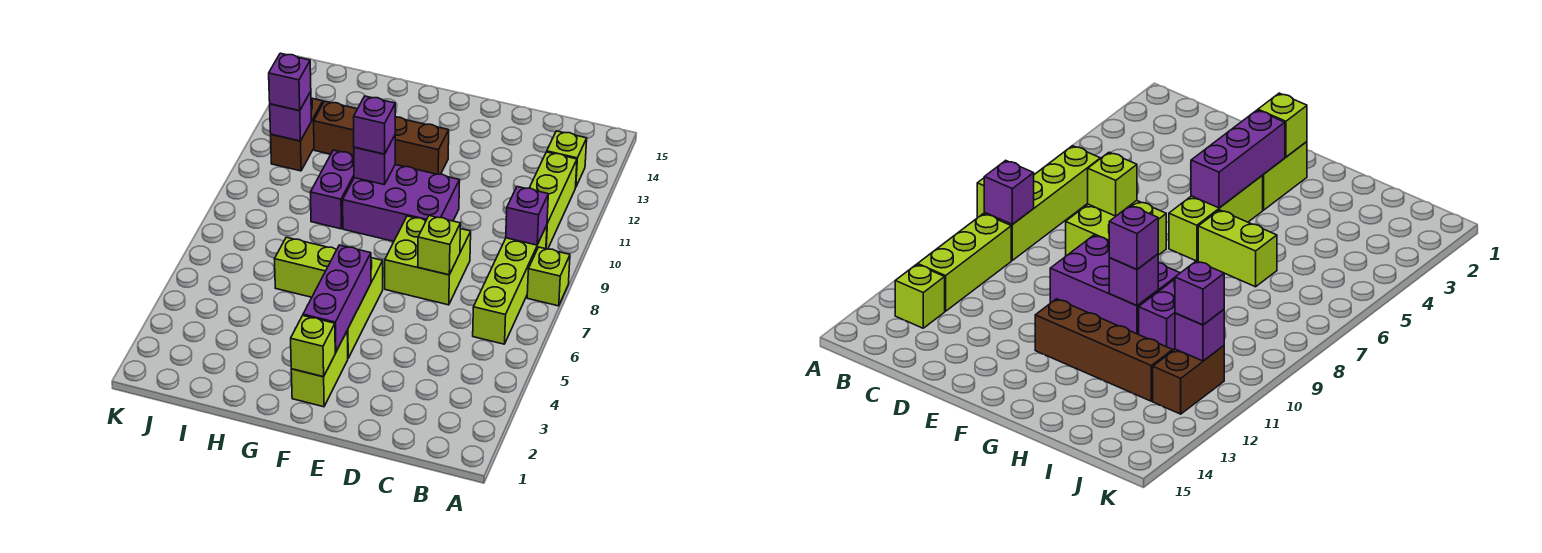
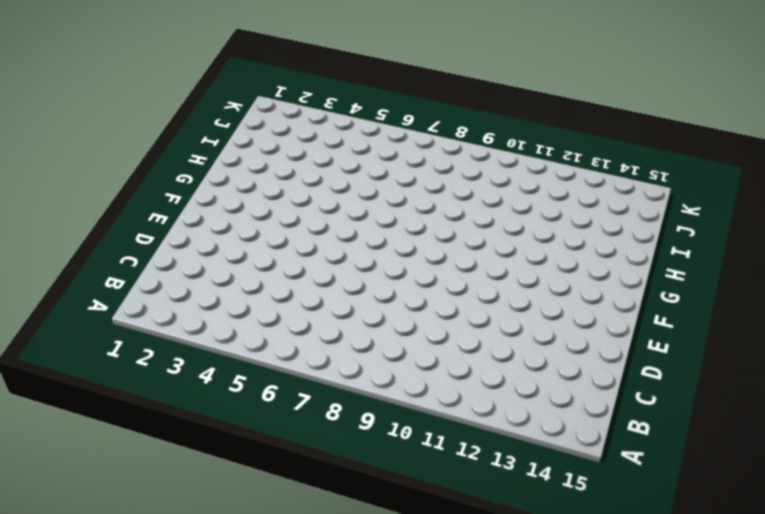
none -> lime 1x1 brick [527,247,570,306]
none -> lime 1x4 brick [473,225,547,344]
none -> lime 1x3 brick [530,152,577,249]

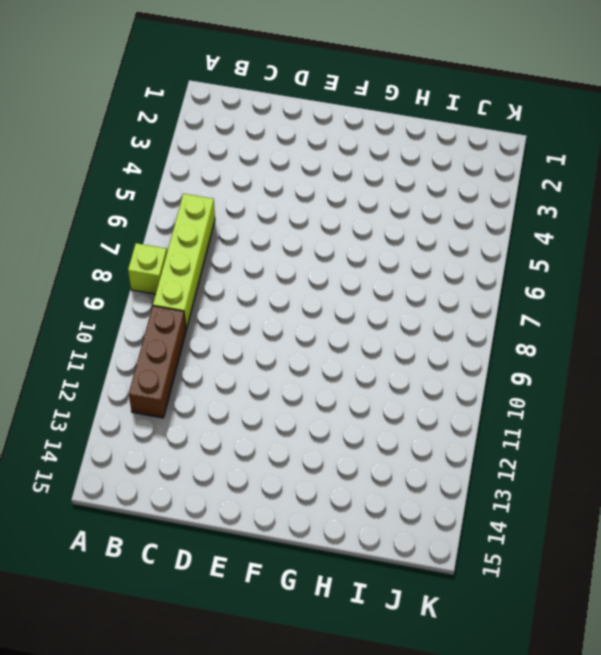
brown 1x3 brick [129,306,186,418] -> lime 1x3 brick [530,152,577,249]
none -> lime 1x1 brick [547,131,587,186]
none -> lime 2x2 brick [385,216,471,305]
none -> purple 2x3 brick [343,165,460,241]

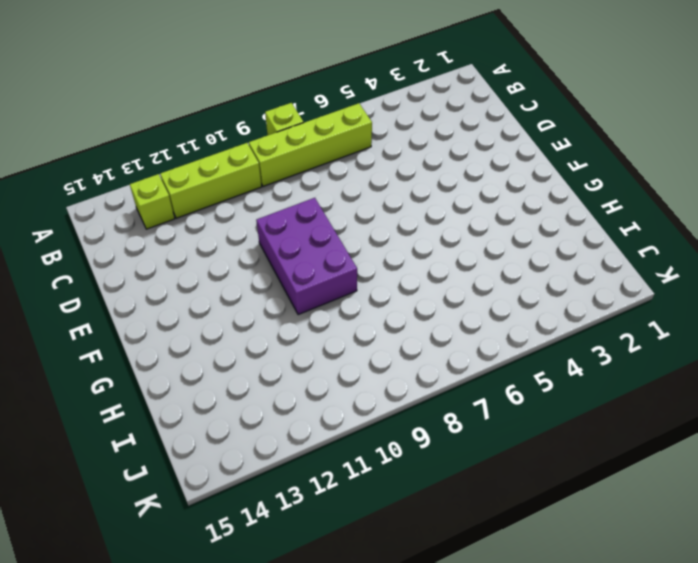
none -> lime 2x2 brick [385,216,471,305]
none -> lime 1x2 brick [291,332,348,407]
none -> lime 1x3 brick [347,258,383,358]

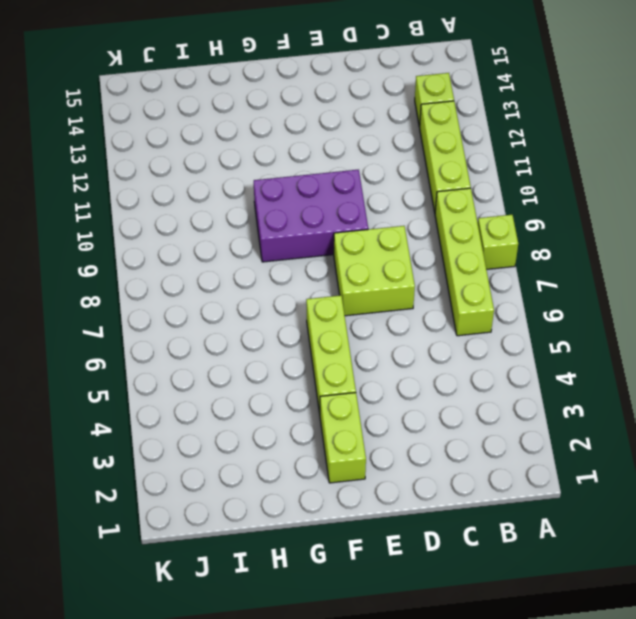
none -> brown 1x4 brick [314,101,449,174]
none -> lime 1x2 brick [275,237,337,297]
none -> purple 1x2 brick [310,150,354,229]

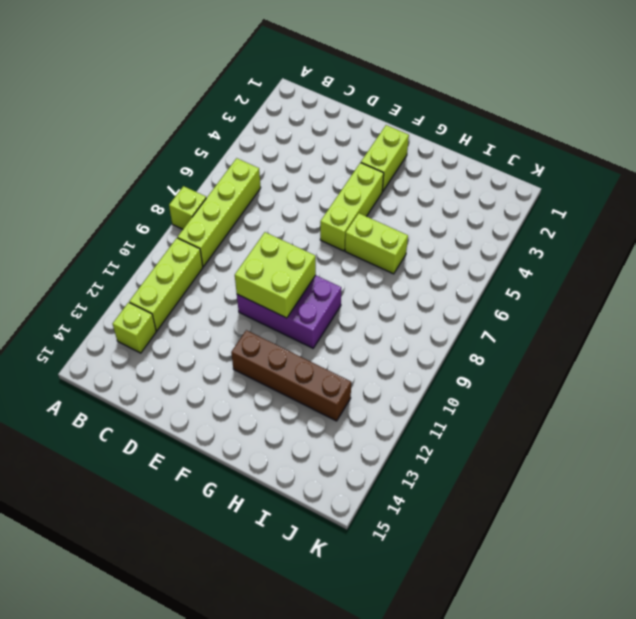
lime 2x2 brick [235,232,316,318] -> lime 2x2 brick moved to [385,216,471,305]
none -> purple 1x2 brick [310,150,354,229]
none -> brown 1x2 brick [271,98,323,171]
none -> purple 1x1 brick [506,187,548,245]

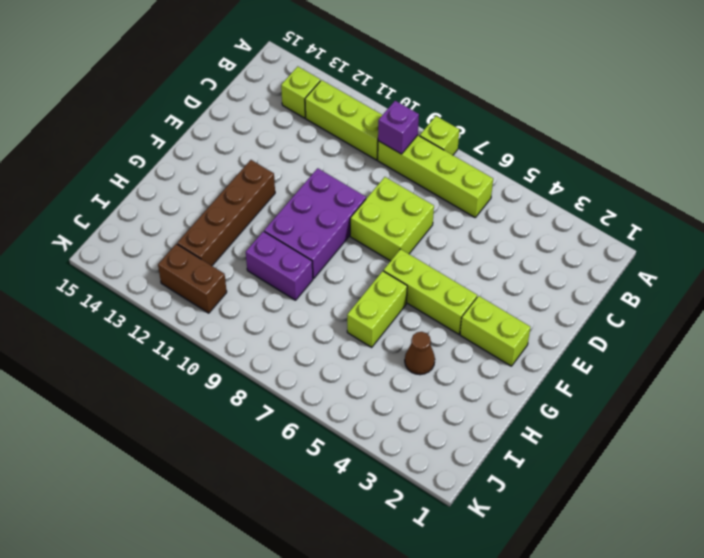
brown 1x1 cone [405,332,435,375] -> none
none -> lime 1x1 brick [418,216,461,275]
none -> lime 1x1 brick [291,316,335,377]
none -> purple 1x3 brick [303,245,371,352]

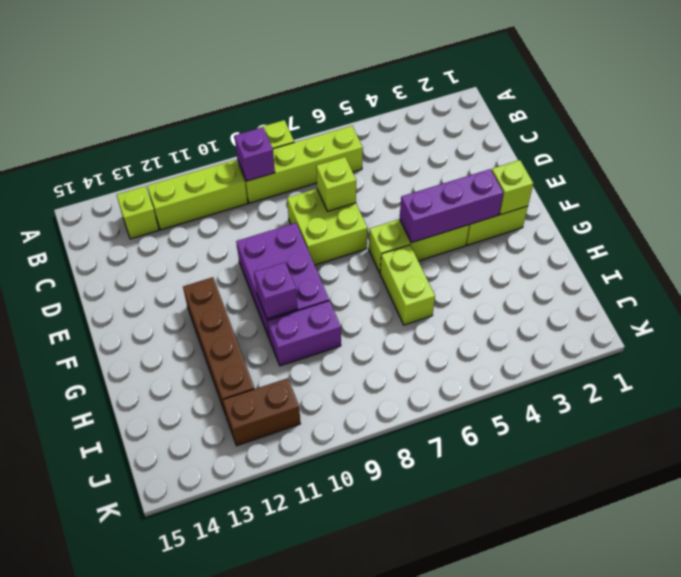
none -> purple 1x1 brick [270,92,311,141]
none -> purple 1x1 brick [354,96,395,154]
none -> purple 1x1 brick [269,53,311,111]

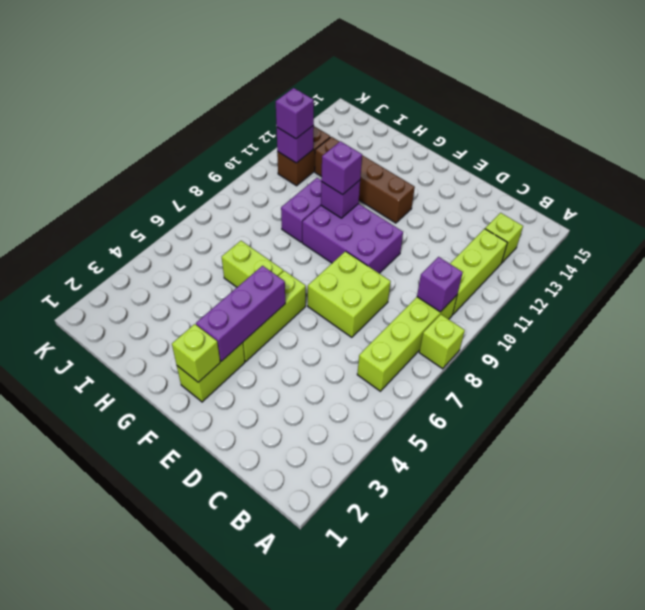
none -> lime 1x1 brick [418,216,461,275]

